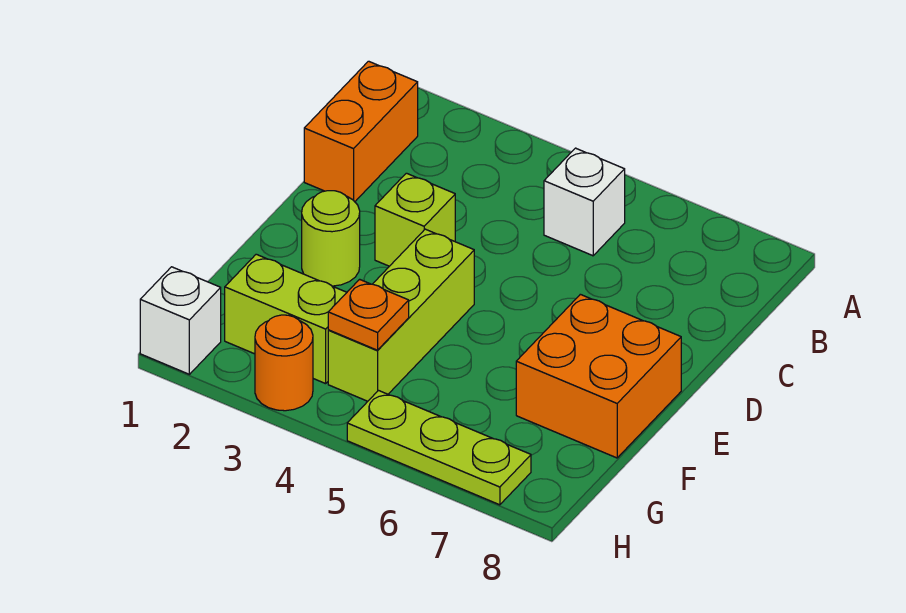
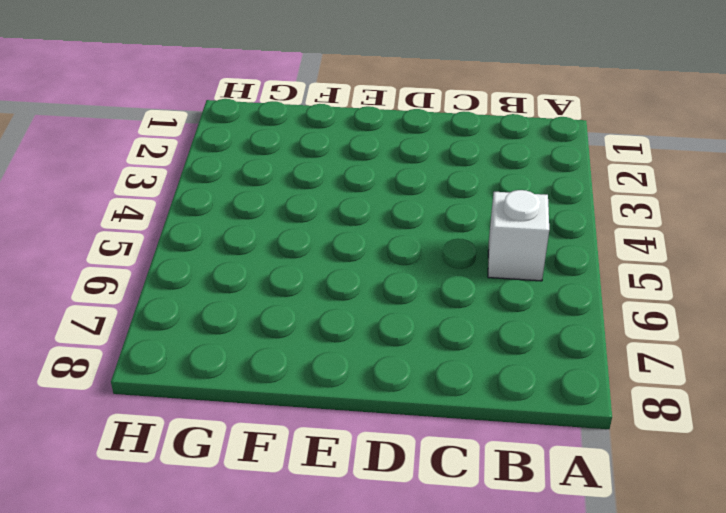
none -> orange 1x2 brick [304,61,418,202]
none -> lime 1x1 brick [375,173,455,266]

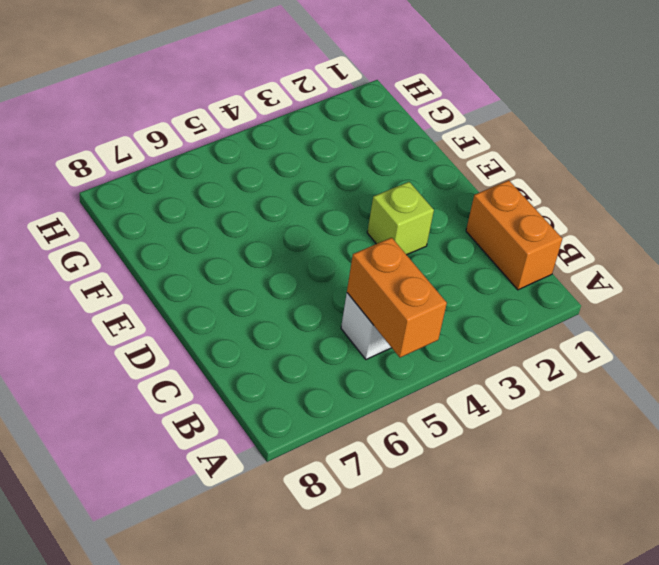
orange 1x2 brick [347,238,447,358] -> none
none -> lime 1x1 round brick [302,191,360,286]
none -> lime 1x3 brick [328,229,474,401]

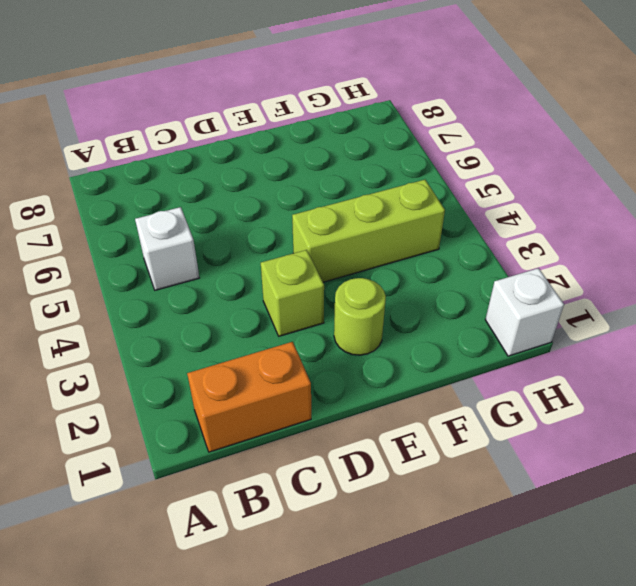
none -> orange 2x2 brick [516,294,681,458]
none -> lime 1x2 brick [225,254,347,384]

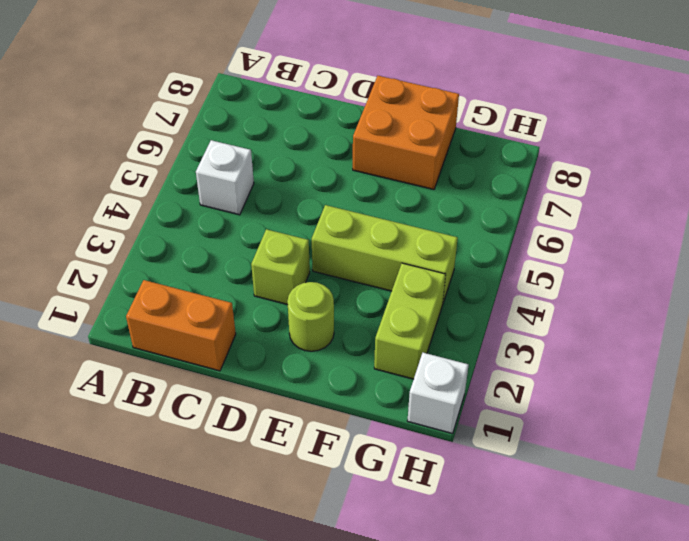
none -> orange 1x1 round brick [255,315,313,411]
none -> lime 1x3 plate [347,391,531,505]

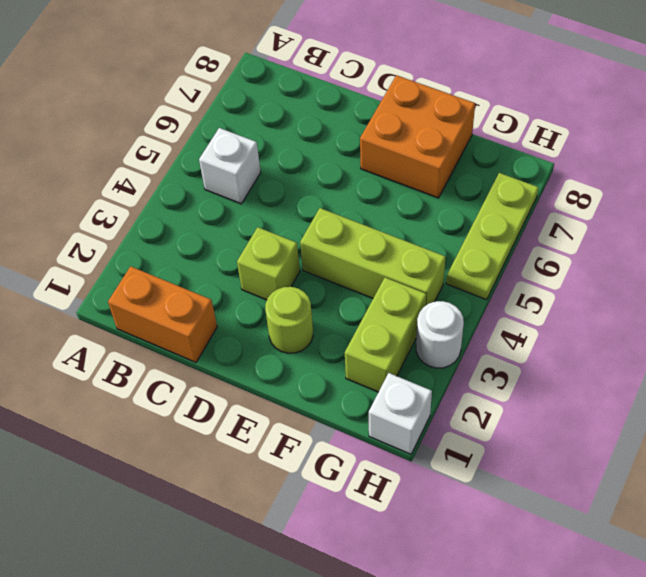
white 1x1 round brick [416,301,464,368] -> orange 1x1 round brick [255,315,313,411]
none -> orange 1x1 plate [328,279,409,350]

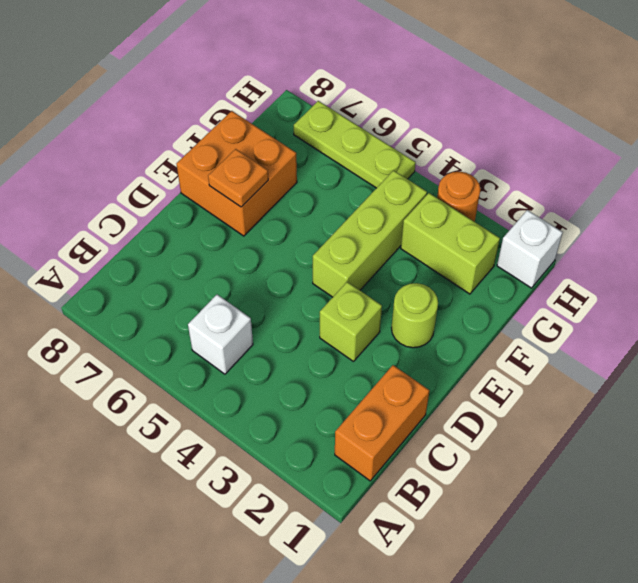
orange 1x1 plate [208,149,268,207] -> orange 1x1 plate moved to [328,279,409,350]

